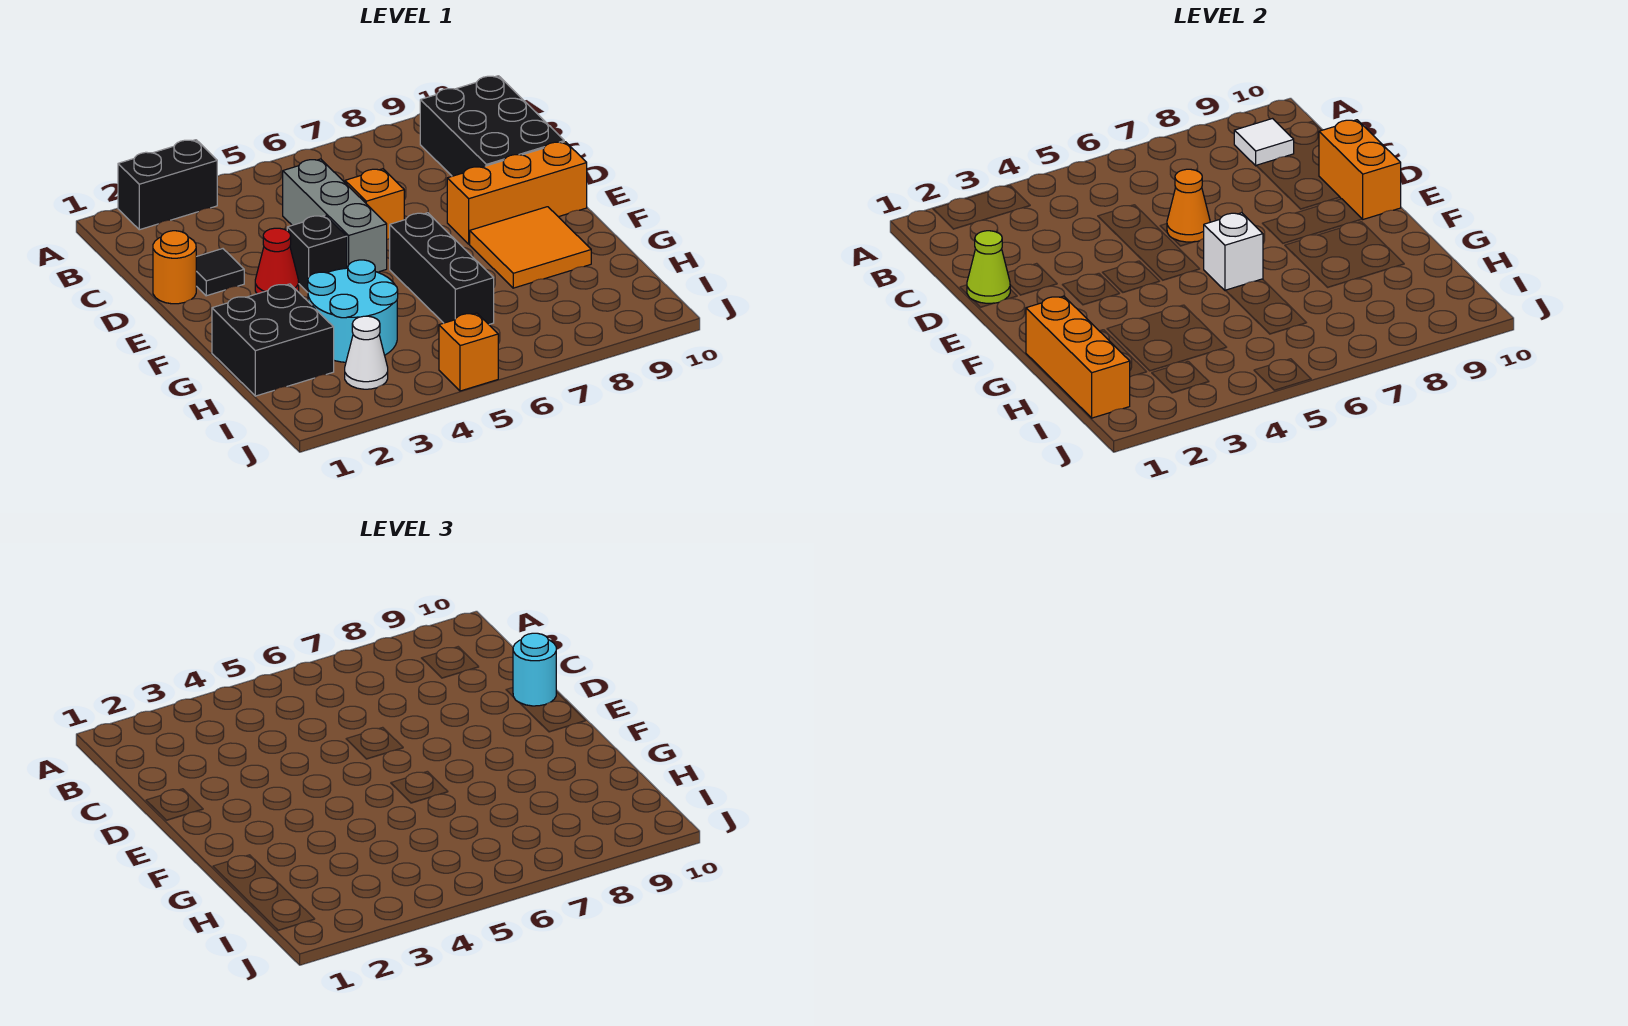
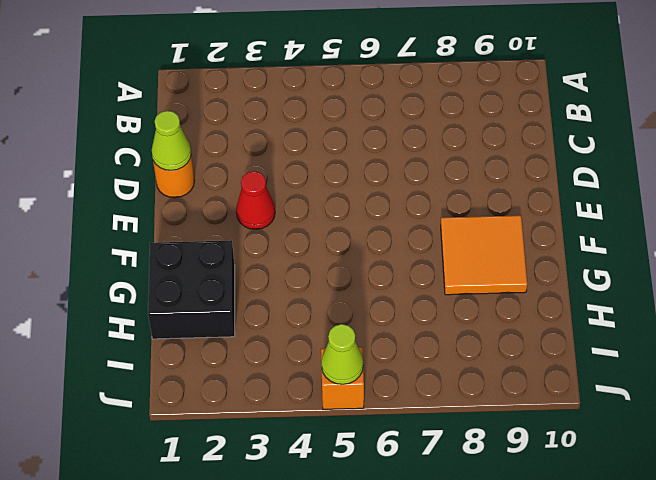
lime 1x1 cone [321,324,363,384] -> none
none -> black 1x2 brick [118,140,217,230]
none -> black 2x3 brick [420,76,564,176]
none -> grey 1x3 brick [283,159,387,272]

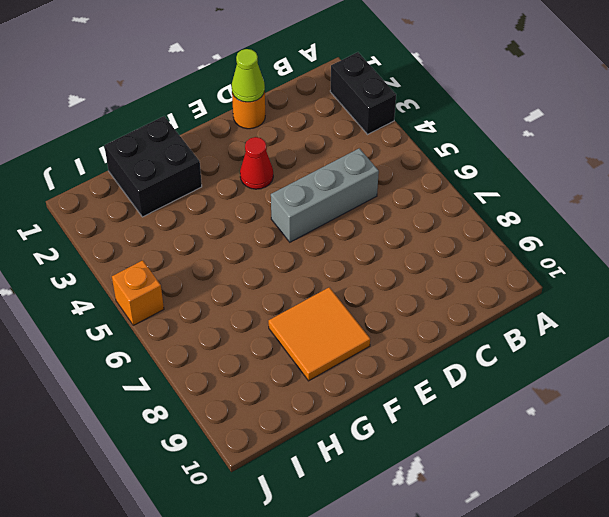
none -> black 2x3 brick [420,76,564,176]
none -> black 1x1 tile [196,249,244,296]
none -> orange 1x1 brick [345,169,404,239]

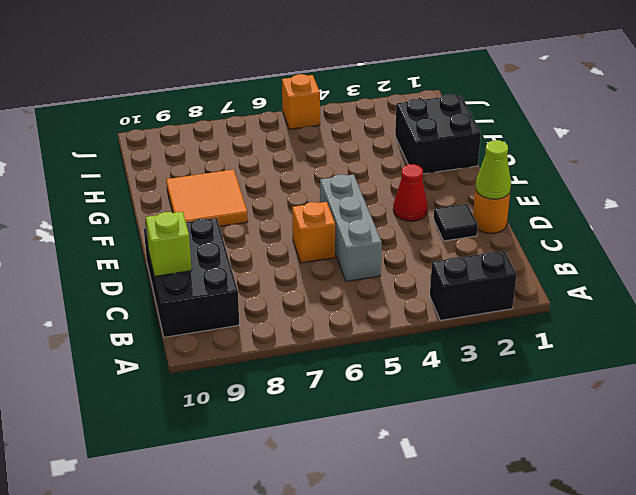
lime 1x1 brick [146,212,192,276] -> none
none -> black 1x1 brick [287,215,347,292]
none -> orange 1x3 brick [447,142,587,244]
none -> black 1x3 brick [390,213,494,324]

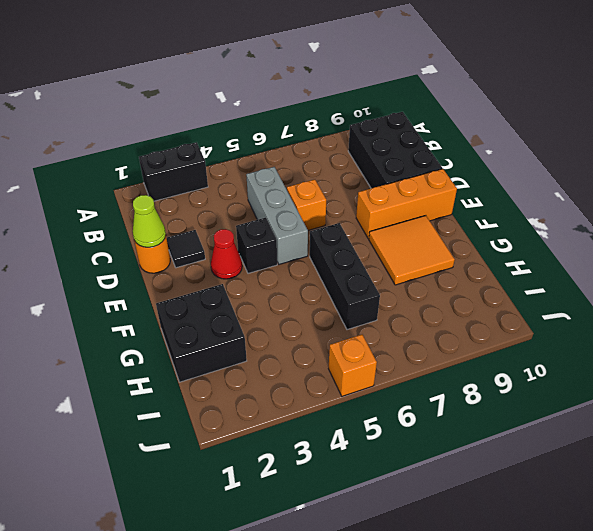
none -> cyan 2x2 round brick [308,260,398,362]
none -> white 1x1 cone [345,316,388,389]
none -> white 1x1 tile [1234,119,1294,166]

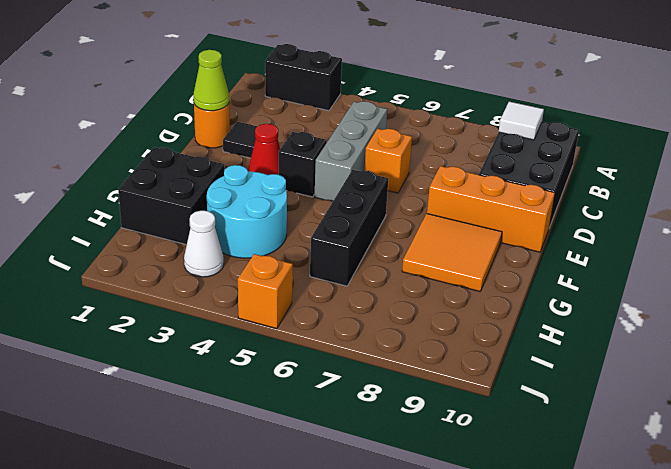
none -> orange 1x1 cone [1167,169,1210,242]
none -> orange 1x2 brick [1319,120,1401,219]
none -> white 1x1 brick [1204,213,1263,291]

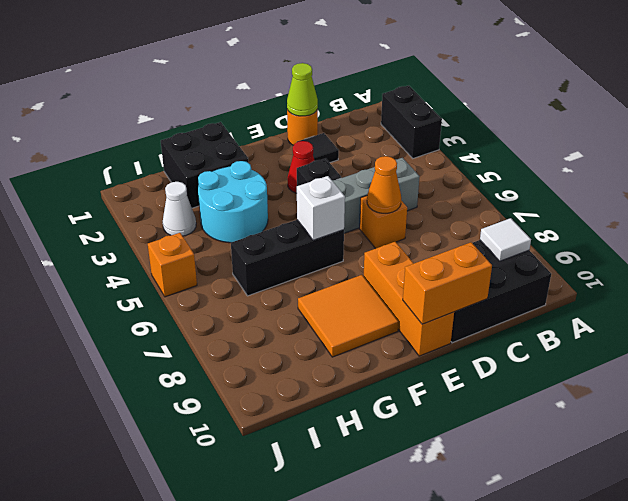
none -> orange 1x3 brick [1026,296,1130,418]
none -> cyan 1x1 round brick [513,633,556,706]

